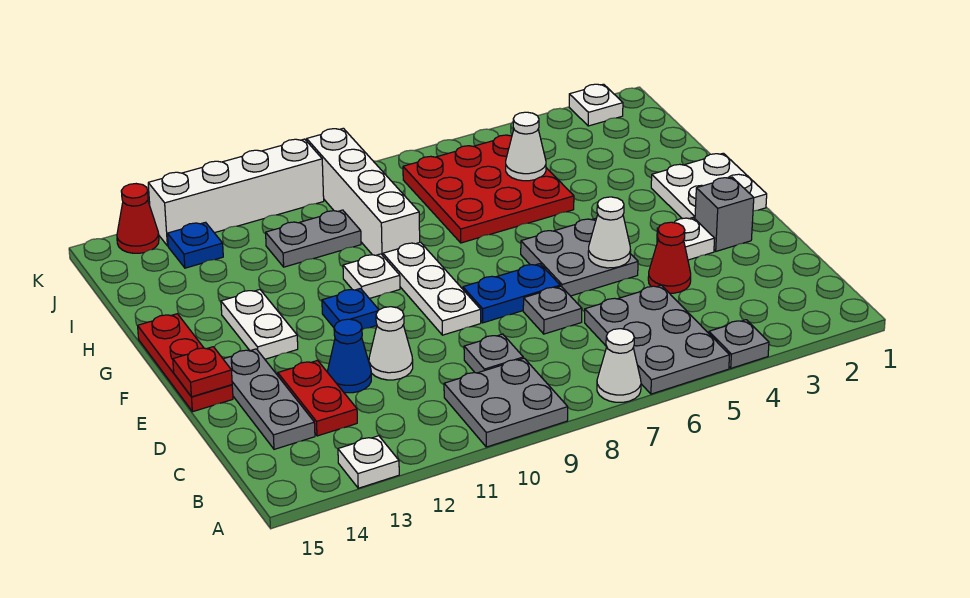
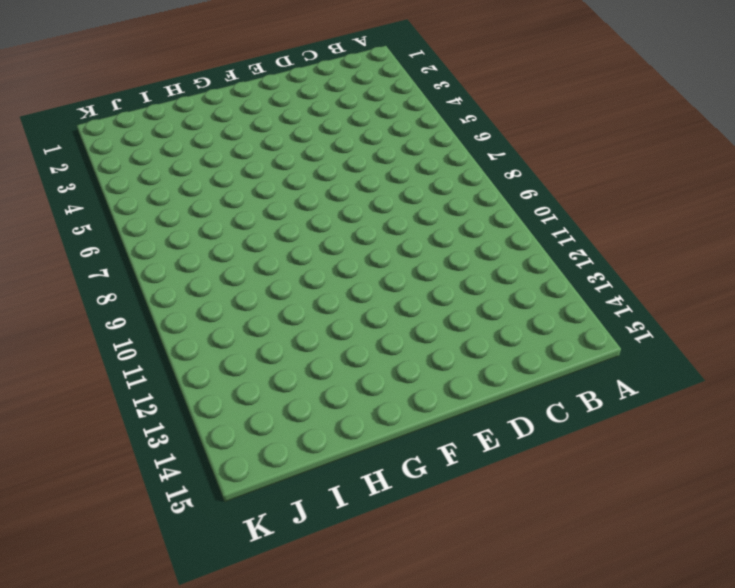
none -> grey 1x1 plate [709,320,769,368]
none -> grey 2x3 plate [585,285,730,394]
none -> white 1x1 cone [597,329,641,402]
none -> grey 2x2 plate [444,358,568,447]

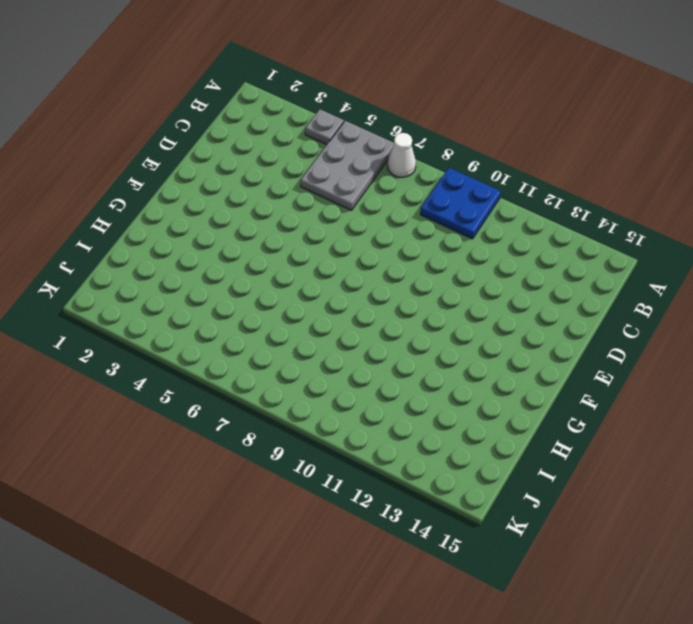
blue 2x2 plate [420,168,501,239] -> grey 2x2 plate [444,358,568,447]
none -> white 1x1 plate [338,436,399,488]
none -> grey 1x1 plate [464,334,523,373]
none -> red 1x2 plate [278,360,357,436]
none -> grey 1x3 plate [223,349,315,449]

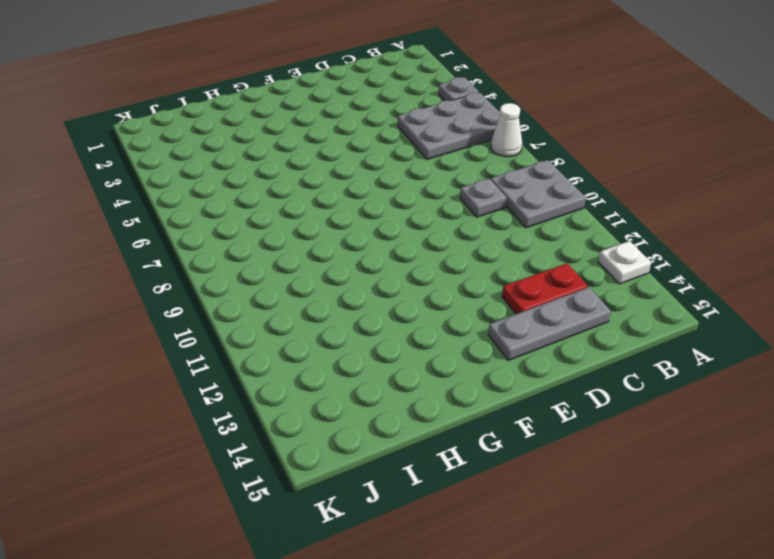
none -> red 1x1 cone [648,222,691,293]
none -> grey 1x1 plate [523,286,582,334]
none -> white 1x1 cone [369,307,413,380]
none -> blue 1x1 cone [328,319,371,393]

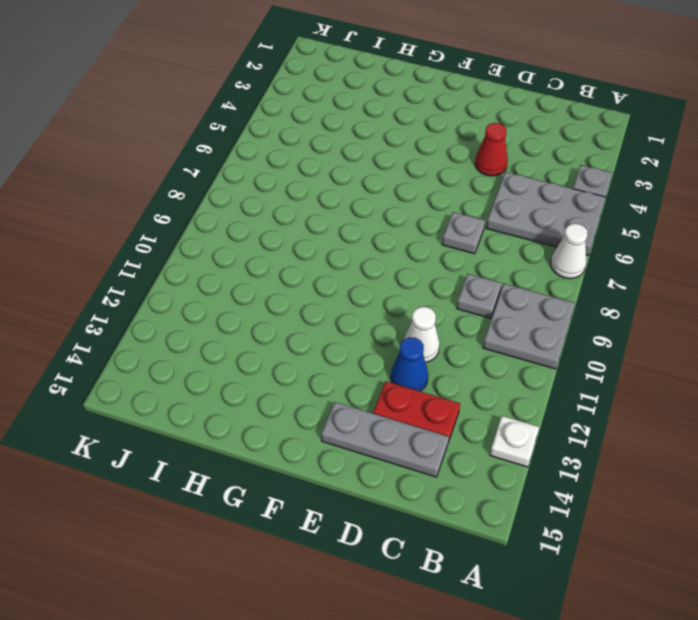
none -> grey 1x1 brick [695,177,754,251]
none -> white 1x1 plate [657,218,715,260]
none -> grey 2x2 plate [521,218,638,296]
none -> blue 1x2 plate [463,264,560,323]

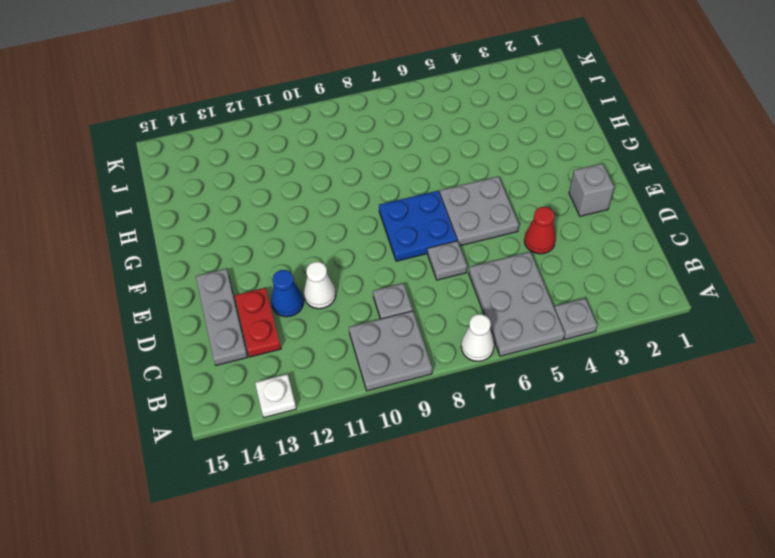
blue 2x2 plate [379,191,457,261] -> blue 1x2 plate [463,264,560,323]
none -> white 1x1 plate [657,218,715,260]
none -> white 1x3 plate [383,242,481,335]
none -> red 1x3 plate [138,314,233,412]
none -> white 2x2 plate [651,153,767,219]

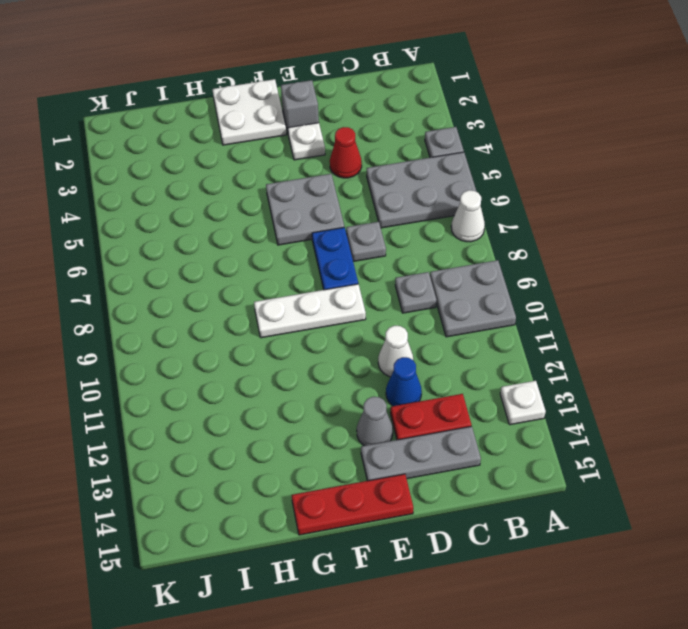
grey 1x1 cone [357,397,393,446] -> none
none -> blue 1x1 plate [322,288,379,330]
none -> white 1x2 plate [221,290,298,359]
none -> white 1x1 plate [343,254,400,299]
none -> red 3x3 plate [403,135,574,243]

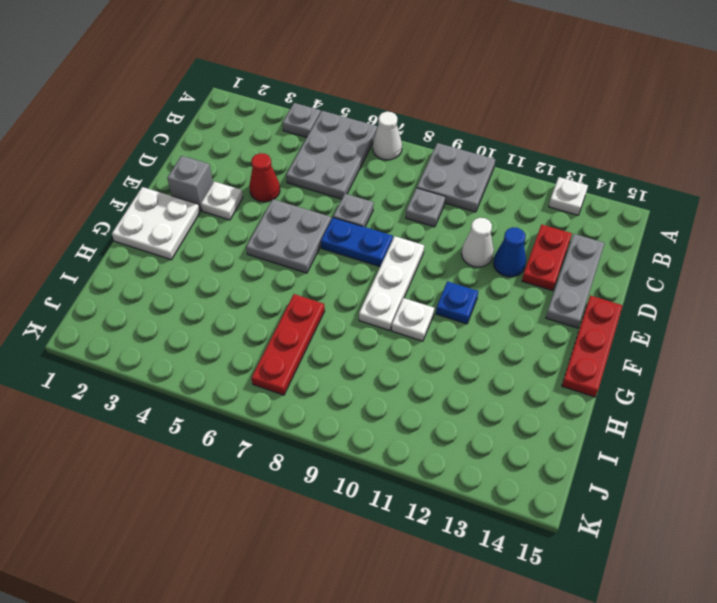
red 1x3 plate [251,294,325,395] -> red 3x3 plate [403,135,574,243]
none -> white 1x2 plate [221,290,298,359]
none -> white 1x4 brick [307,128,420,255]
none -> grey 1x2 plate [266,210,361,267]
none -> blue 1x1 plate [167,222,223,268]

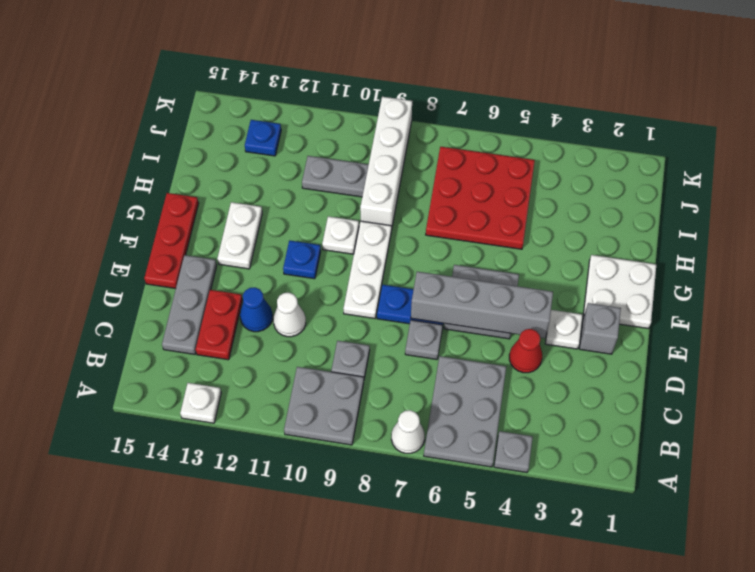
grey 1x4 brick [411,272,553,338] -> white 1x1 cone [588,197,631,268]
none -> white 1x1 plate [569,84,623,126]
none -> white 1x4 brick [148,139,324,246]
none -> red 1x1 cone [117,184,159,253]
none -> red 1x1 plate [173,347,232,397]

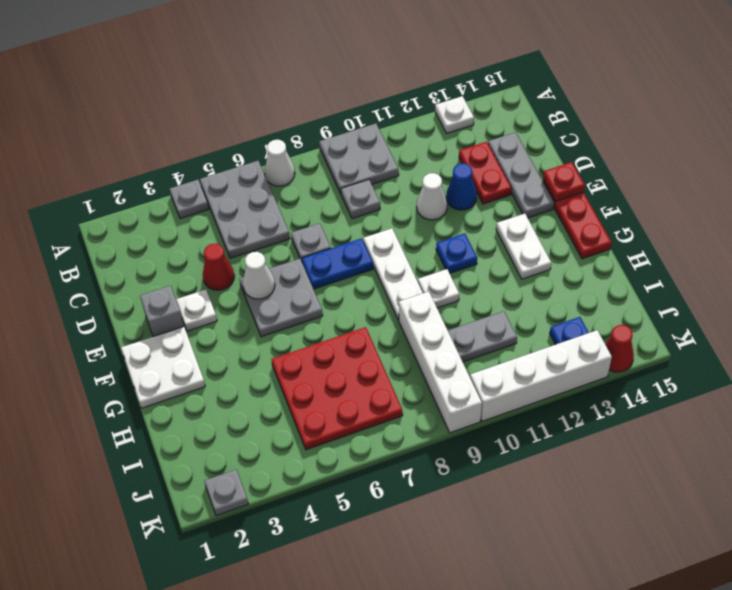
grey 1x1 plate [204,470,248,516] -> white 1x1 plate [569,84,623,126]
none -> white 1x1 cone [506,112,546,181]

